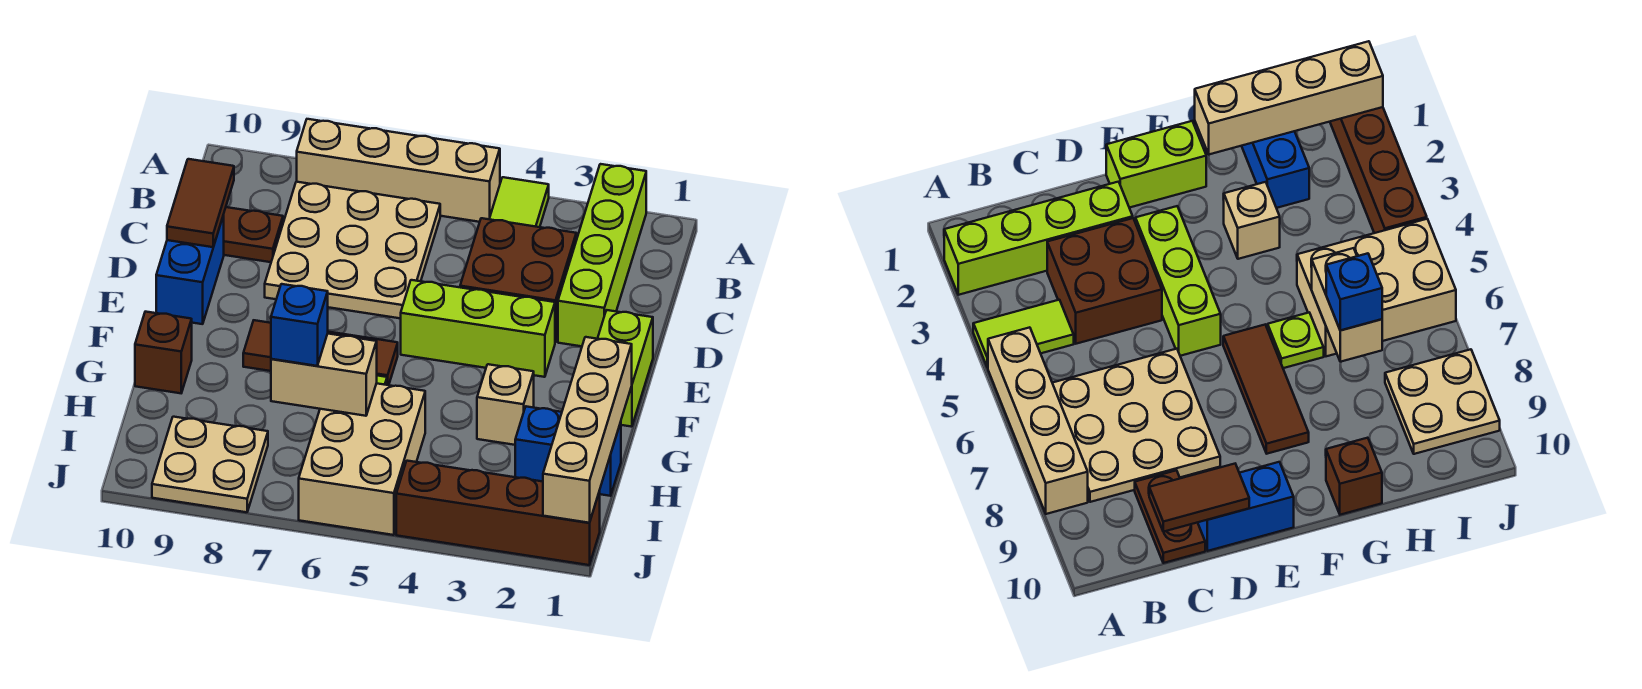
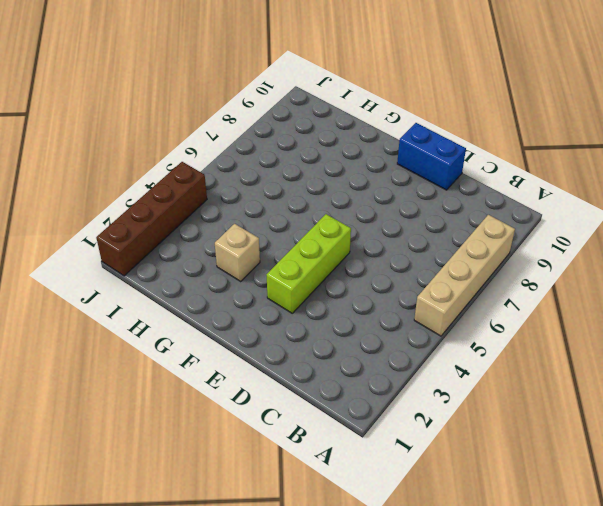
none -> lime 1x4 brick [558,164,646,346]
none -> lime 1x2 tile [489,177,549,227]
none -> tan 3x3 plate [265,182,440,318]

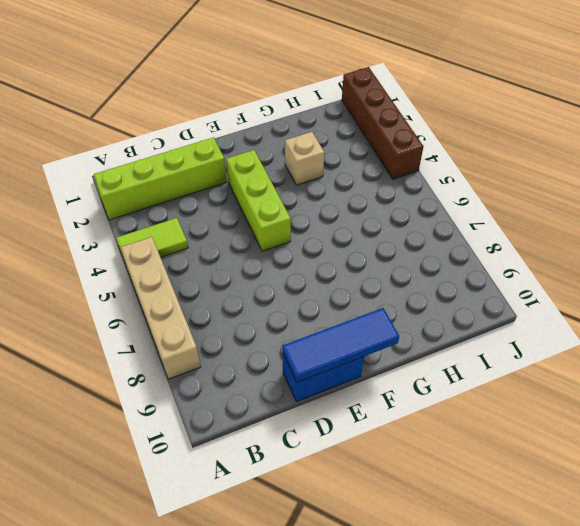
blue 1x3 tile [282,308,399,382] -> brown 1x2 tile [167,159,234,247]
none -> tan 3x3 plate [265,182,440,318]
none -> brown 2x2 brick [460,218,576,342]
none -> brown 1x2 plate [223,207,283,262]

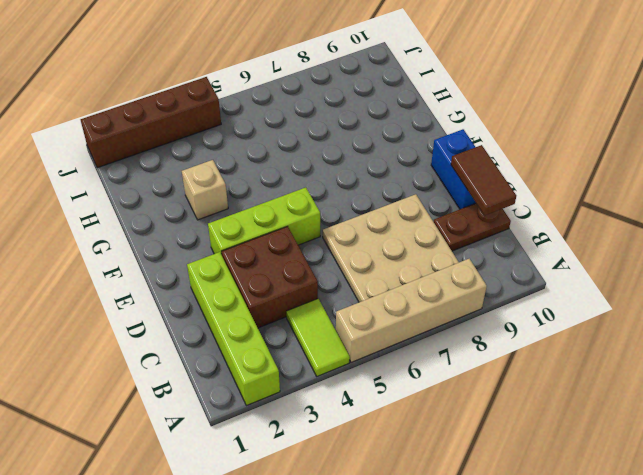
none -> lime 1x2 brick [598,310,653,427]
none -> brown 1x3 tile [243,320,398,385]
none -> lime 1x1 plate [1268,313,1324,368]

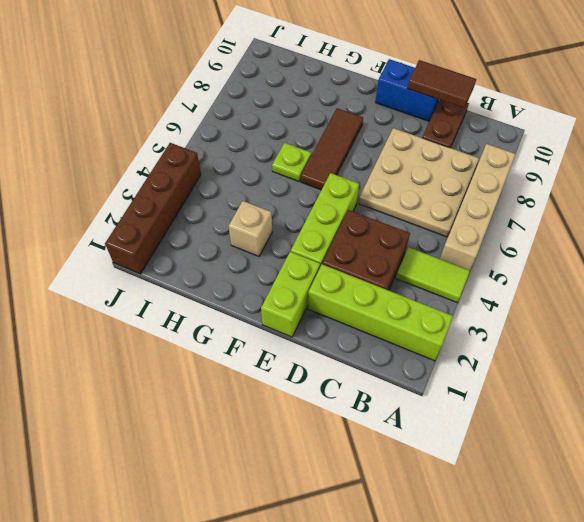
lime 1x2 brick [261,252,320,337] -> lime 1x2 brick turned to [598,310,653,427]
none -> brown 1x1 brick [135,312,192,393]
none -> blue 1x2 brick [515,406,621,496]
none -> tan 2x3 brick [299,383,425,535]

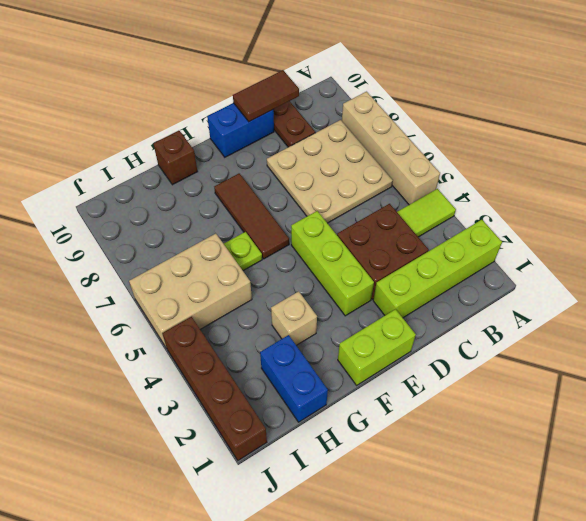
none -> tan 2x2 plate [152,417,268,512]
none -> tan 1x4 brick [543,337,632,523]
none -> tan 1x2 brick [271,334,377,416]

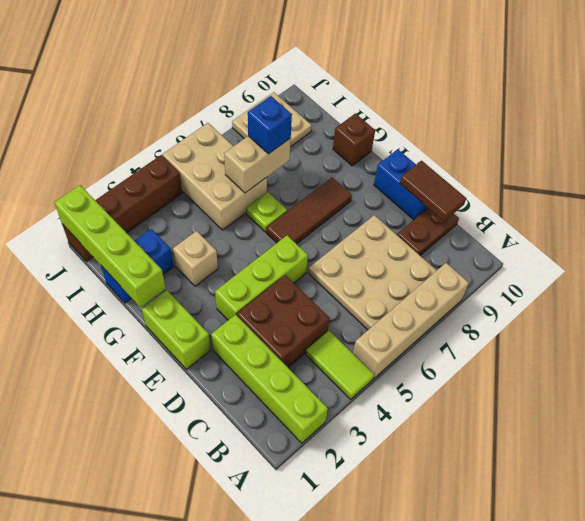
lime 1x4 brick [54,185,166,307] -> tan 1x4 brick [543,337,632,523]

